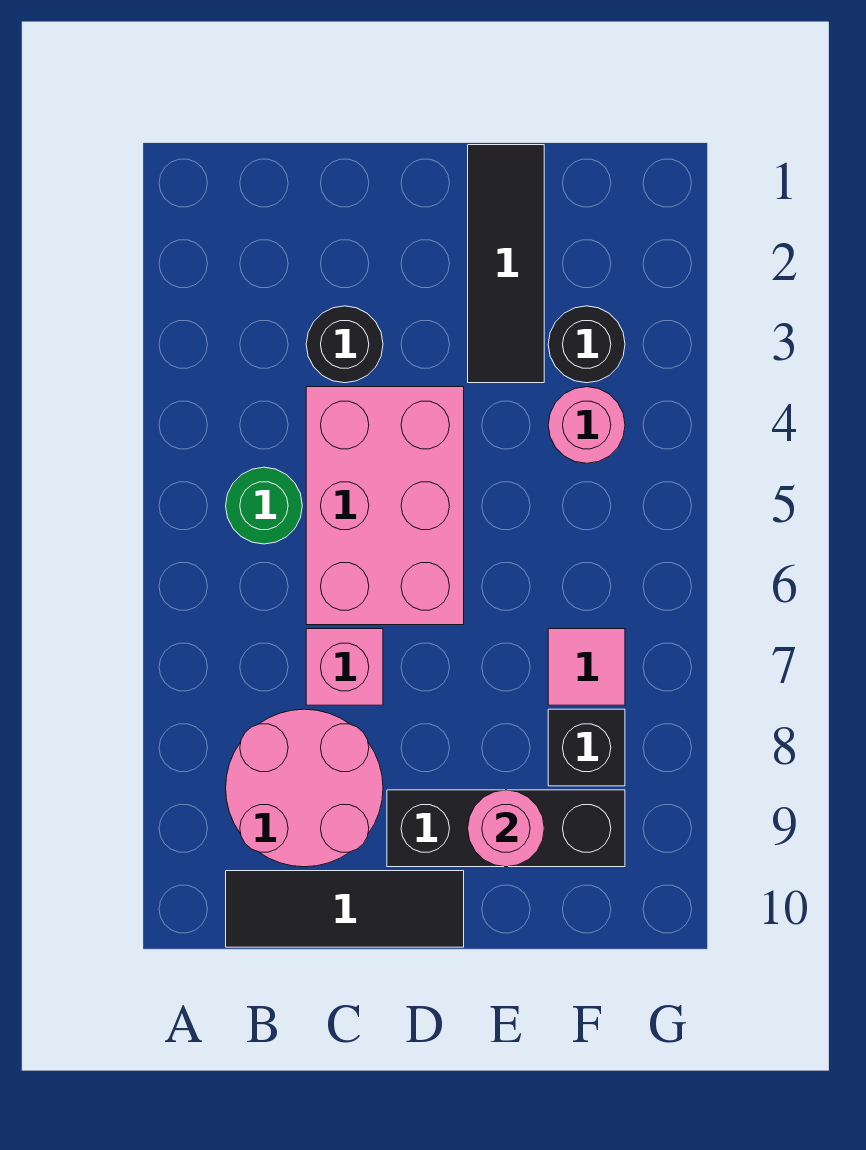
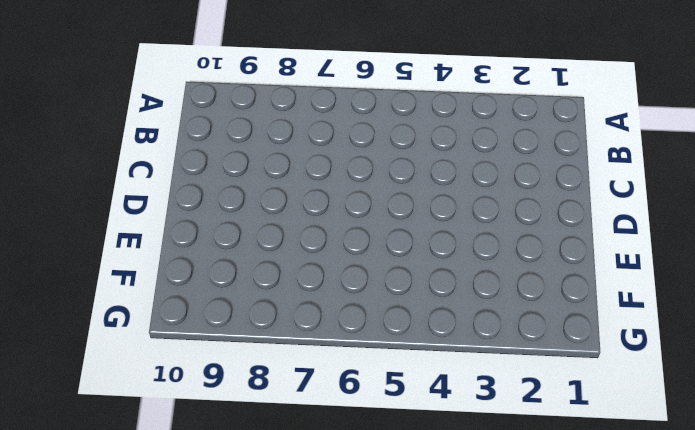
none -> green 1x1 round brick [226,467,302,544]
none -> pink 2x2 round brick [226,709,383,867]
none -> black 1x3 tile [226,871,464,947]

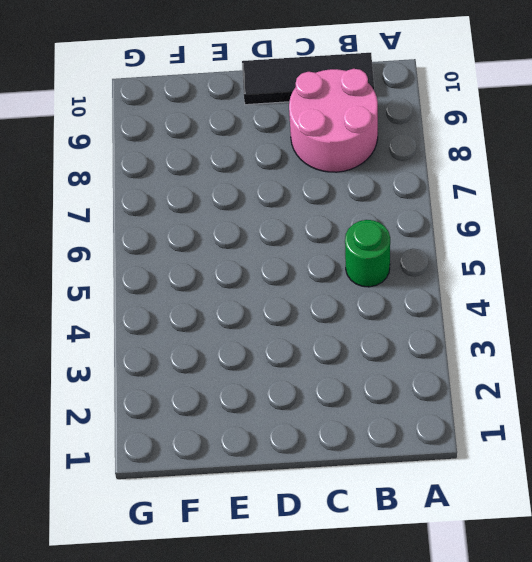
none -> black 1x1 round brick [306,306,383,383]
none -> pink 2x3 brick [306,387,464,625]
none -> pink 1x1 brick [306,629,383,705]

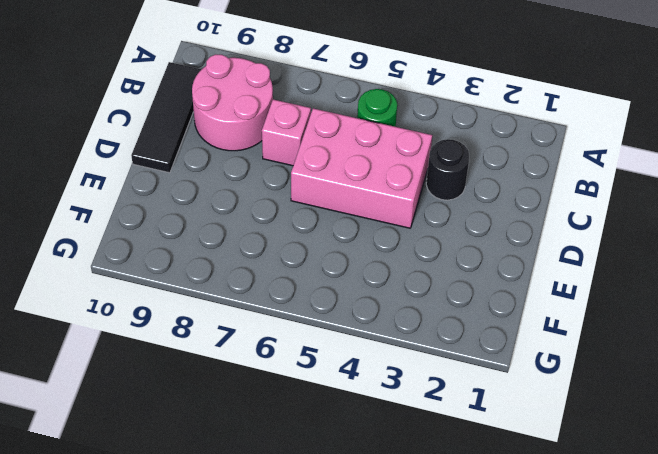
none -> black 1x3 brick [387,790,625,867]
none -> black 1x3 tile [468,145,544,383]
none -> black 1x1 round brick [548,306,625,383]

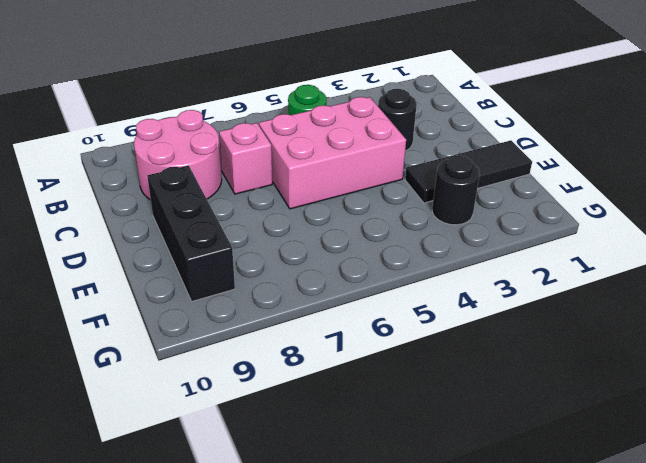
none -> black 1x3 tile [226,871,464,947]
none -> pink 1x1 round brick [548,387,625,463]
none -> pink 1x1 tile [548,629,625,705]

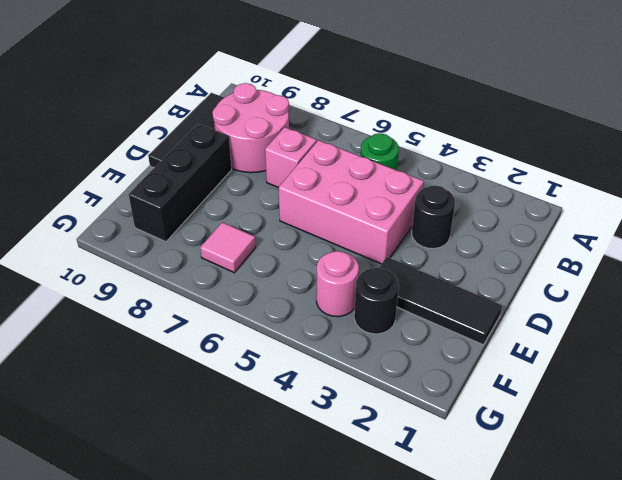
none -> black 1x1 brick [548,709,625,786]
none -> pink 1x1 round brick [468,790,544,867]

